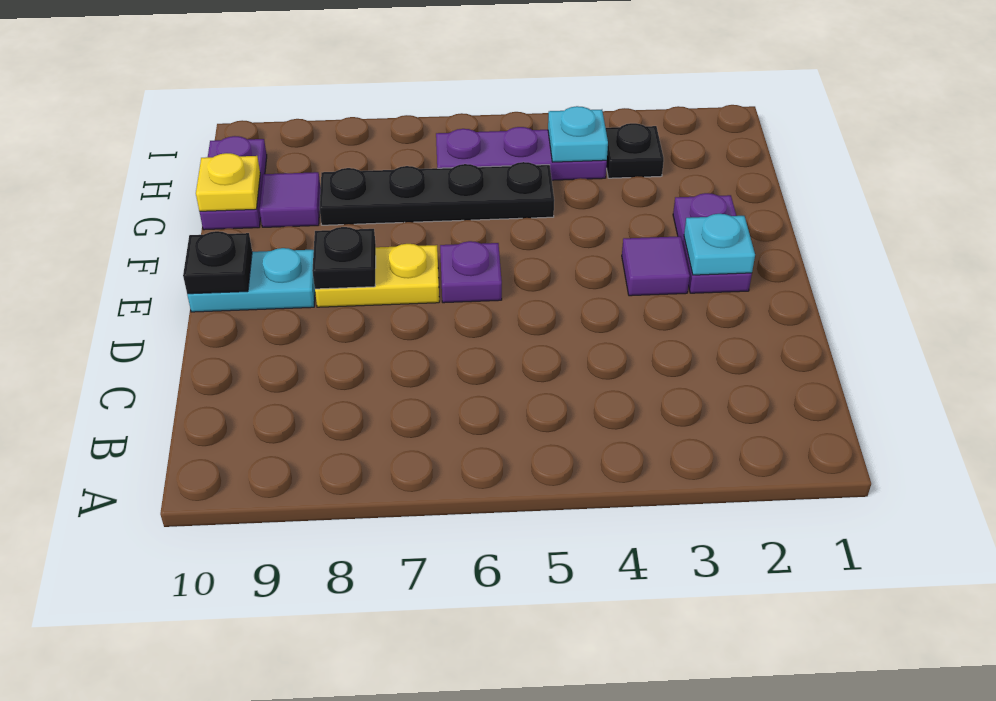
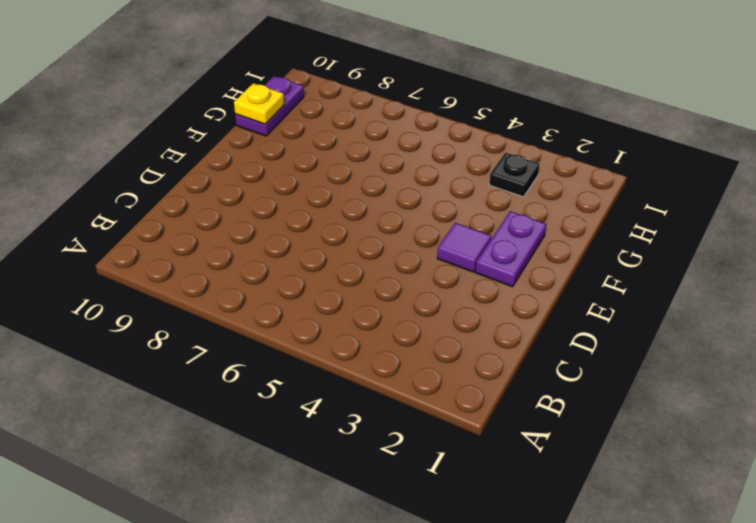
none -> purple 1x1 plate [440,241,502,303]
none -> yellow 1x2 plate [315,244,439,307]
none -> cyan 1x2 plate [187,248,315,312]

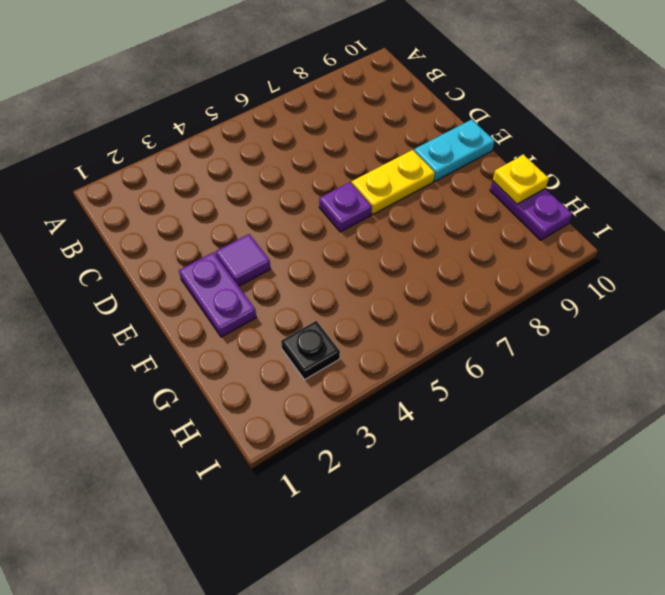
none -> black 1x4 plate [319,162,554,225]
none -> purple 1x1 tile [260,172,321,227]
none -> purple 1x3 plate [436,127,607,180]

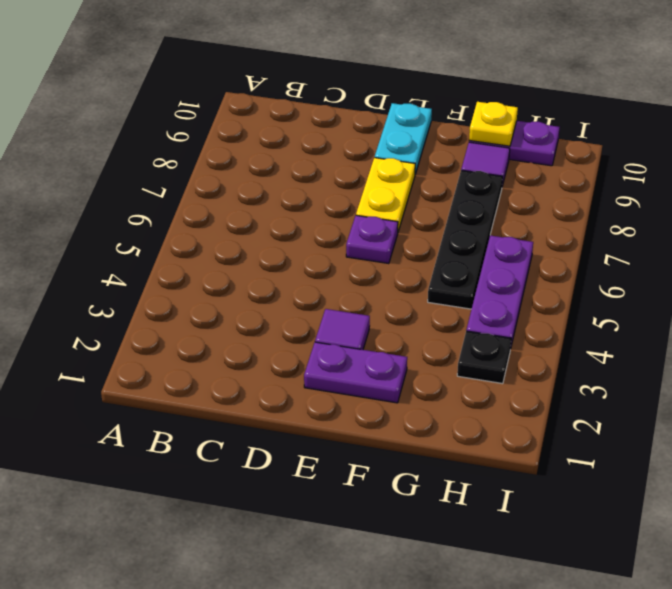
none -> cyan 1x1 plate [684,214,755,275]
none -> black 1x1 plate [312,227,376,289]
none -> black 1x1 plate [183,231,252,294]

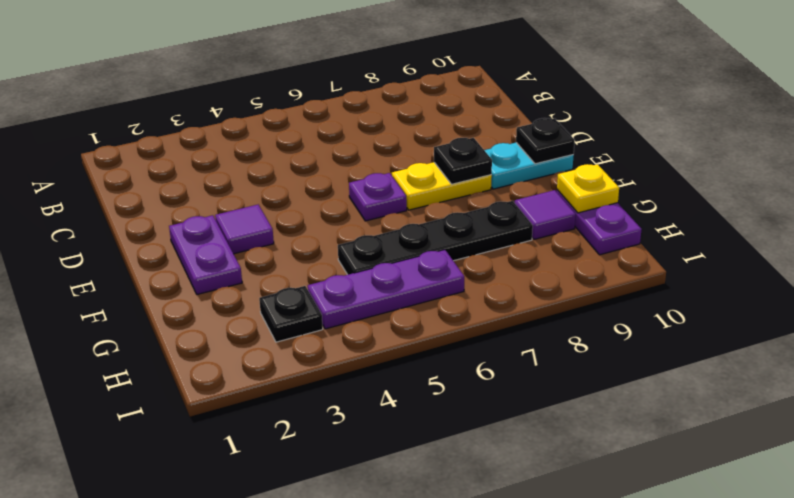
none -> cyan 1x1 plate [684,214,755,275]
none -> cyan 1x1 plate [548,106,608,162]

